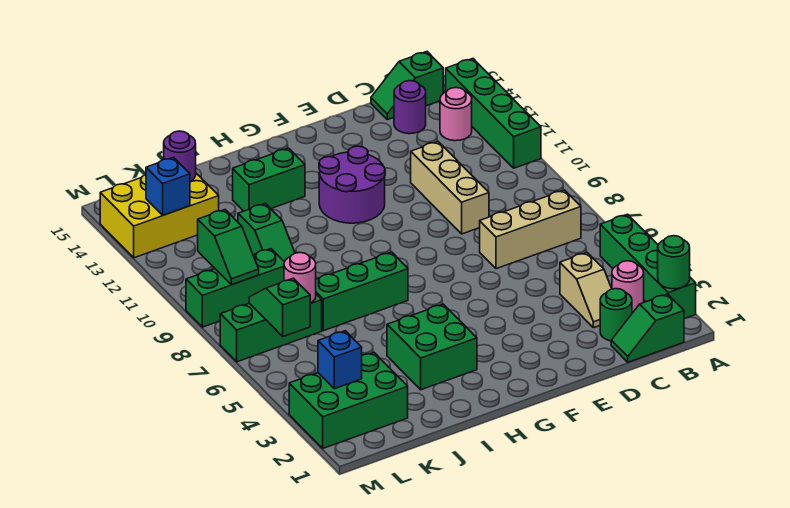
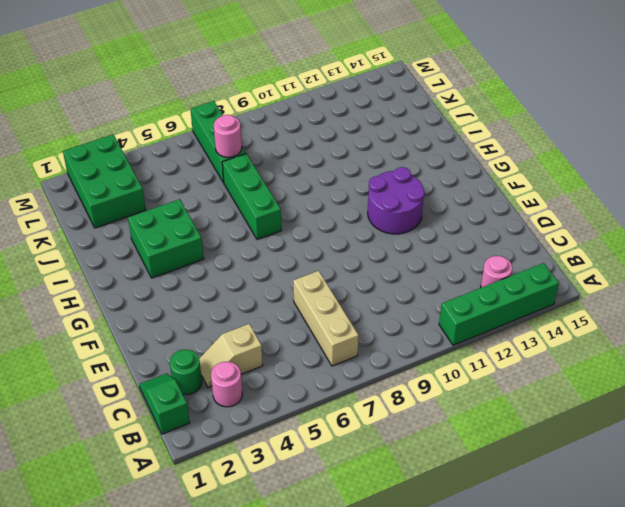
none -> green 1x4 brick [600,214,696,319]
none -> green 1x2 slope [371,52,443,120]
none -> purple 1x1 round brick [394,81,426,134]

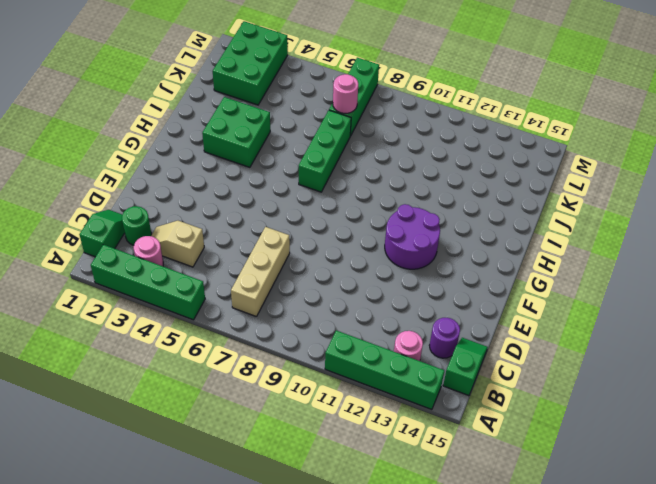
none -> tan 1x3 brick [411,142,489,234]
none -> green 1x2 brick [233,148,305,211]
none -> green 1x2 slope [238,204,295,262]

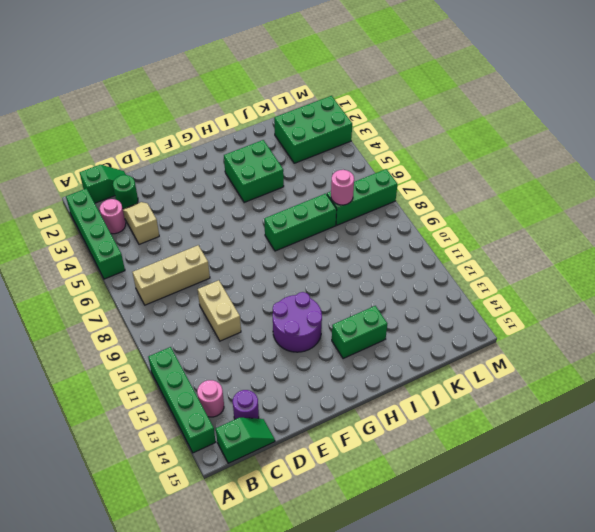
tan 1x2 brick [198,280,241,341] -> tan 1x3 brick [411,142,489,234]
none -> green 1x2 slope [238,204,295,262]
none -> green 1x3 brick [186,249,284,327]
none -> yellow 2x3 brick [100,173,219,258]

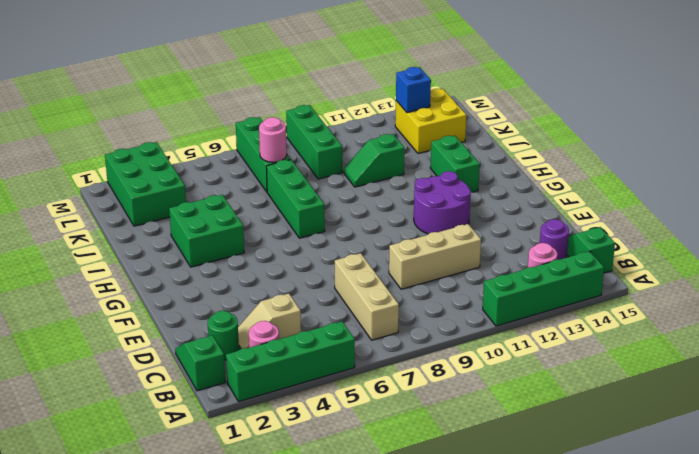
yellow 2x2 brick [395,89,466,153] -> yellow 2x3 brick [100,173,219,258]
none -> green 1x1 round brick [658,236,690,289]
none -> purple 1x1 round brick [164,131,196,182]
none -> blue 1x1 brick [318,331,362,389]

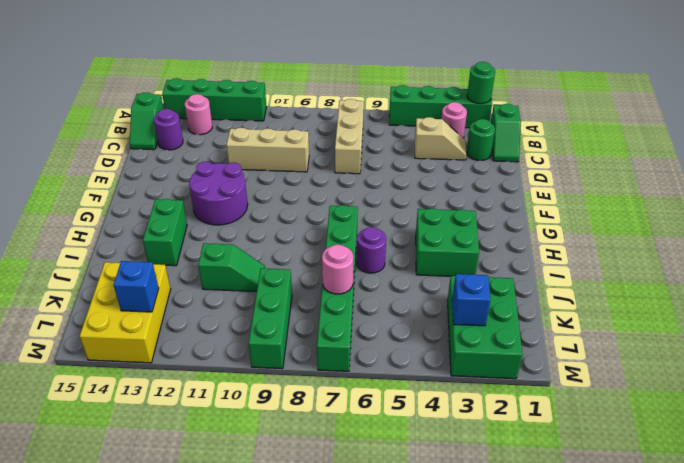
purple 1x1 round brick [357,227,386,273] -> purple 1x1 round brick moved to [164,131,196,182]
none -> green 1x2 slope [249,278,310,337]
none -> green 1x2 slope [198,210,259,285]

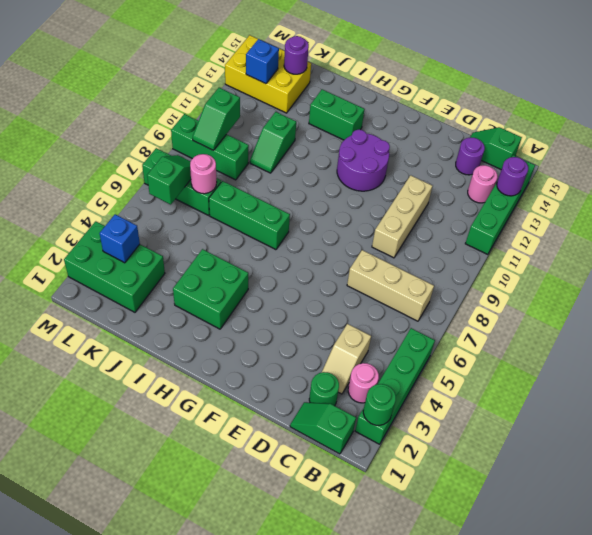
purple 1x1 round brick [497,157,528,196] -> none

